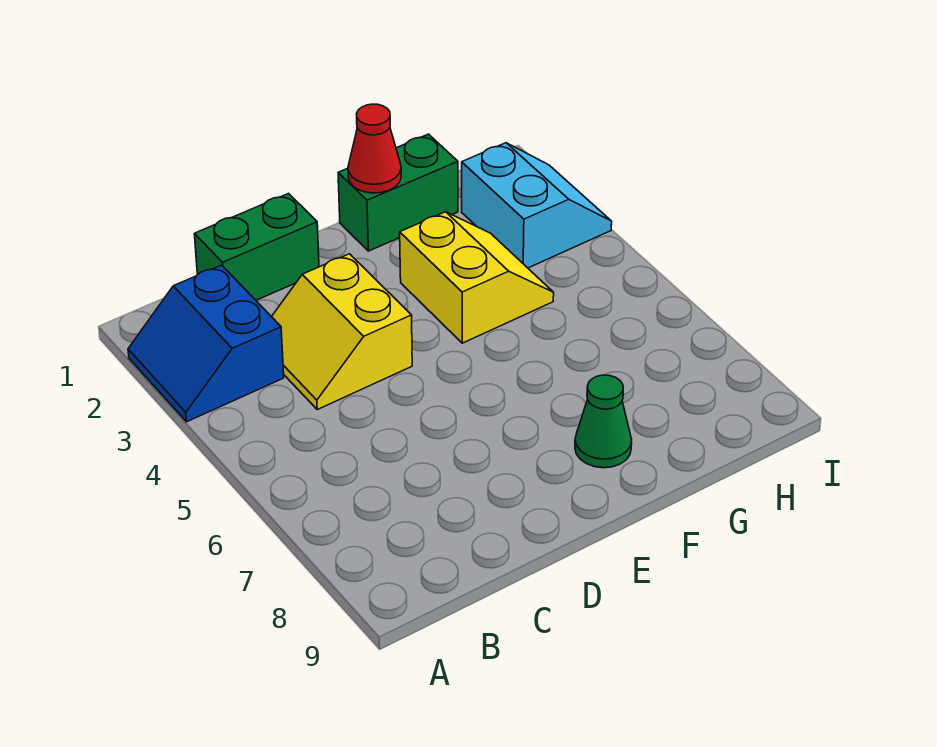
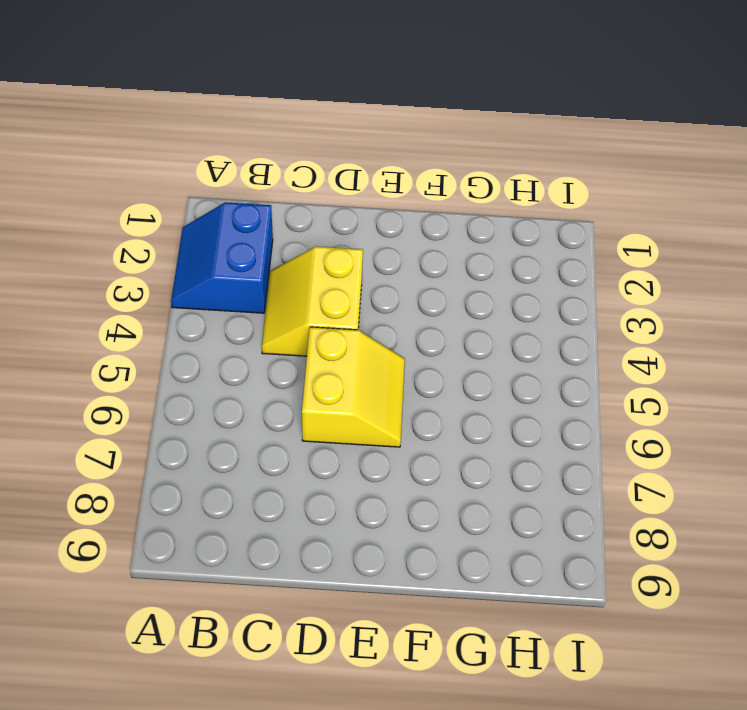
yellow 2x2 slope [302,327,405,447] -> yellow 2x2 slope moved to [400,212,554,343]
none -> green 1x2 brick [195,194,319,300]
none -> green 1x2 brick [338,134,458,251]

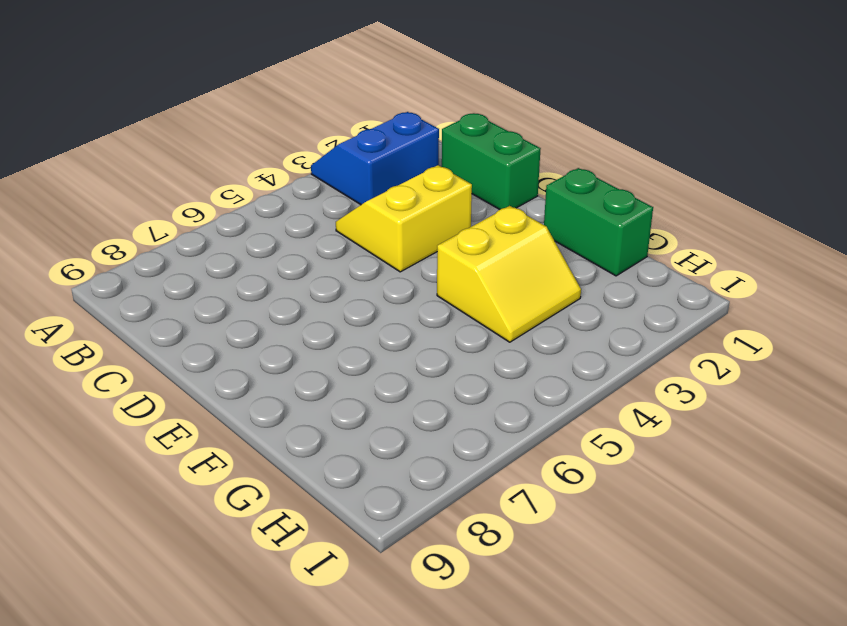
none -> green 1x1 cone [575,375,632,468]
none -> cyan 2x2 slope [462,143,612,268]

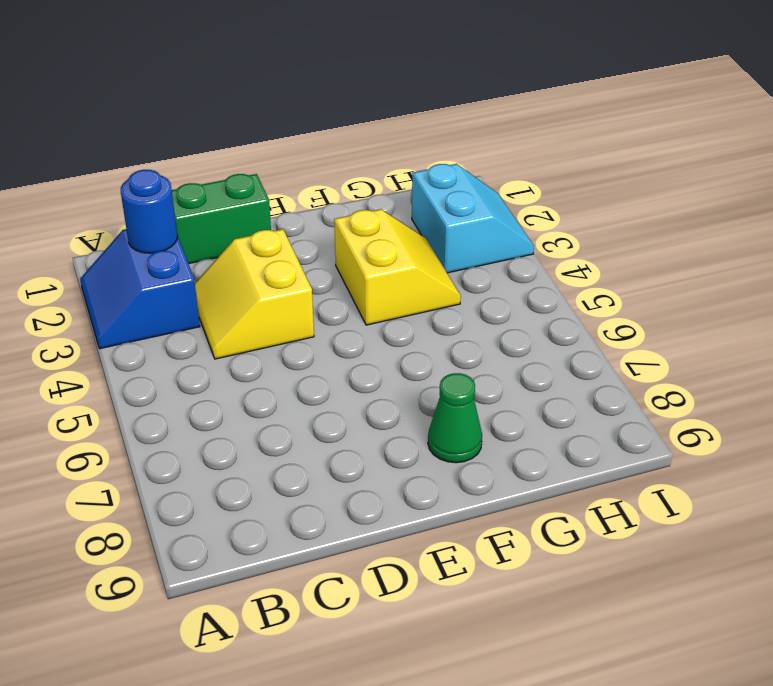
blue 1x1 round brick [121,170,177,253] -> none
none -> green 1x2 brick [338,134,458,251]
none -> red 1x1 cone [348,104,401,193]

